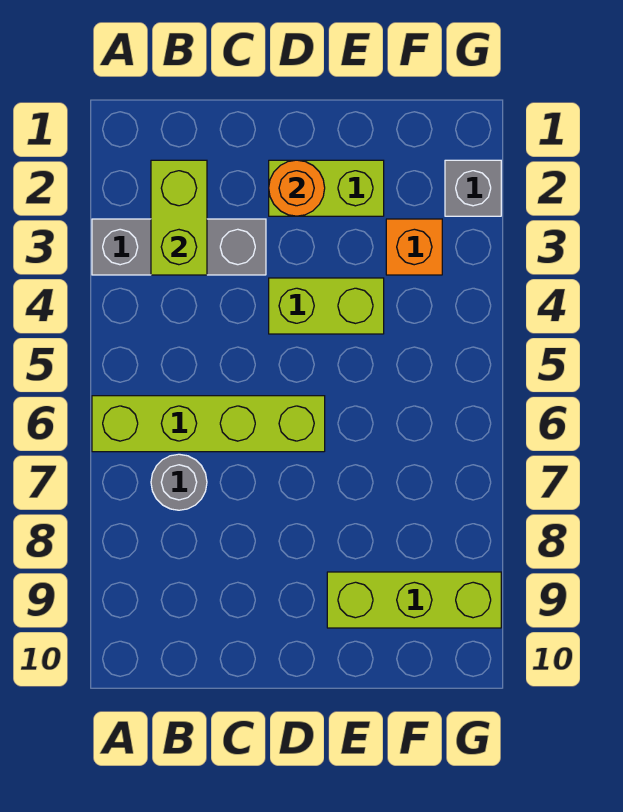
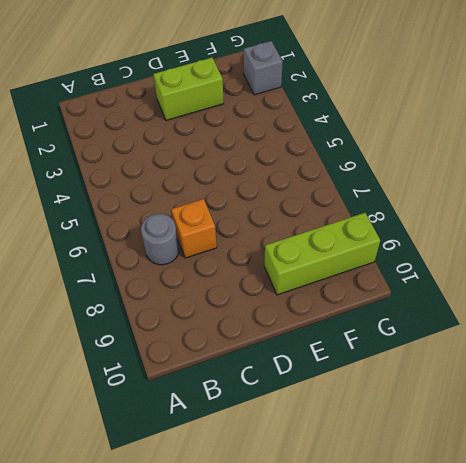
orange 1x1 brick [171,199,217,258] -> orange 1x1 brick moved to [386,219,442,275]
none -> grey 1x3 brick [92,219,266,275]
none -> lime 1x4 brick [92,396,325,452]

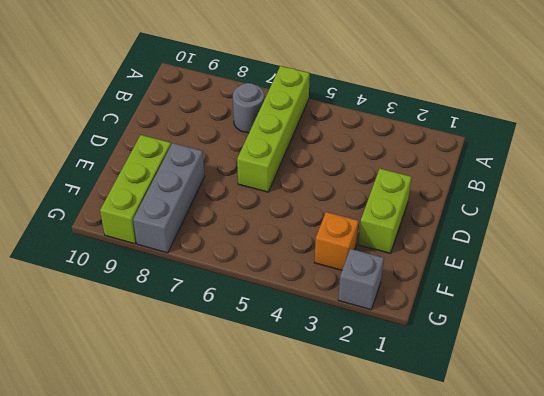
grey 1x3 brick [133,143,205,253] -> grey 1x3 brick moved to [92,219,266,275]
none -> lime 1x2 brick [269,278,384,334]
none -> lime 1x2 brick [151,160,207,275]

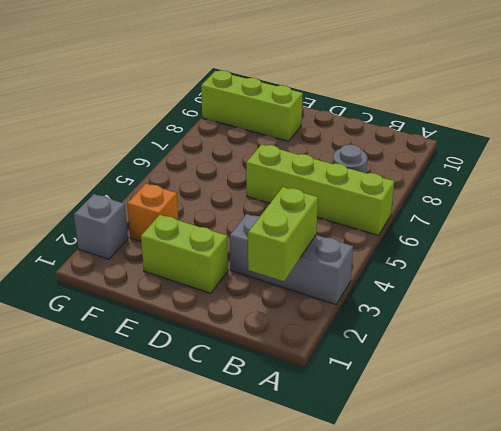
none -> lime 1x2 brick [269,278,384,334]
none -> orange 1x1 round brick [269,160,325,216]

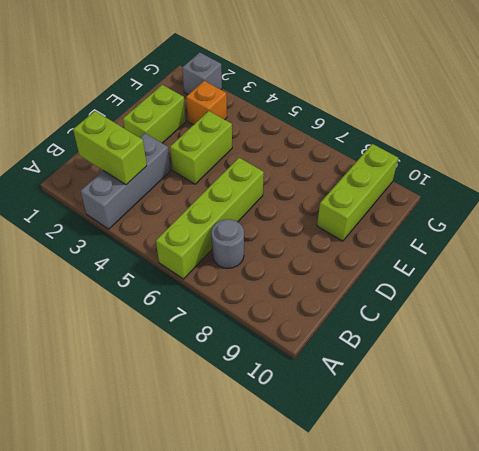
none -> orange 1x1 round brick [269,160,325,216]

